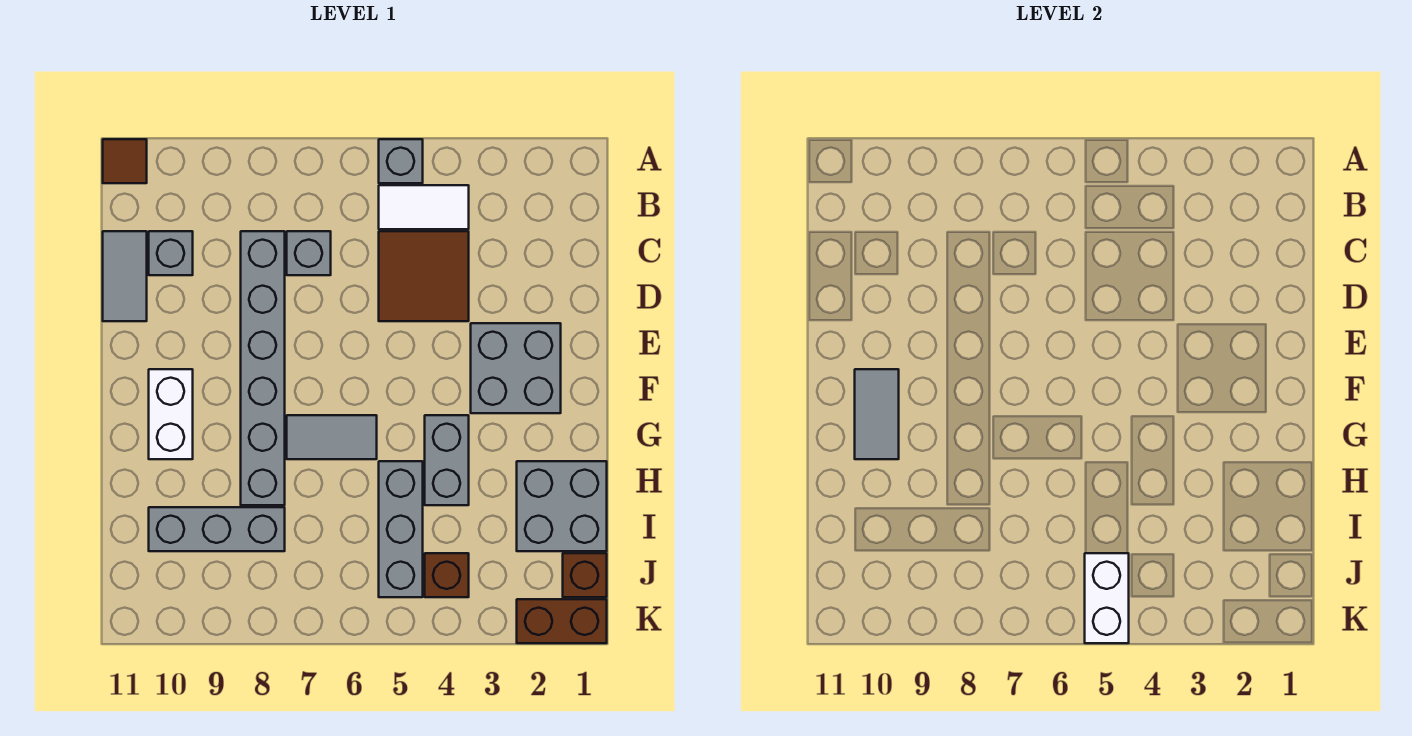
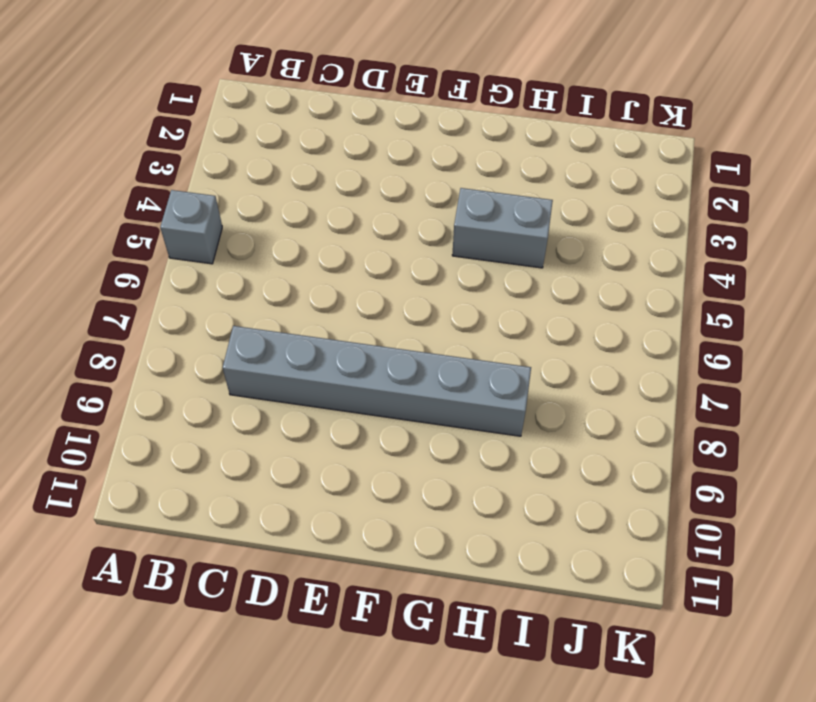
none -> brown 1x1 tile [103,139,147,183]
none -> white 1x2 tile [379,185,469,229]
none -> brown 2x2 tile [379,231,469,321]

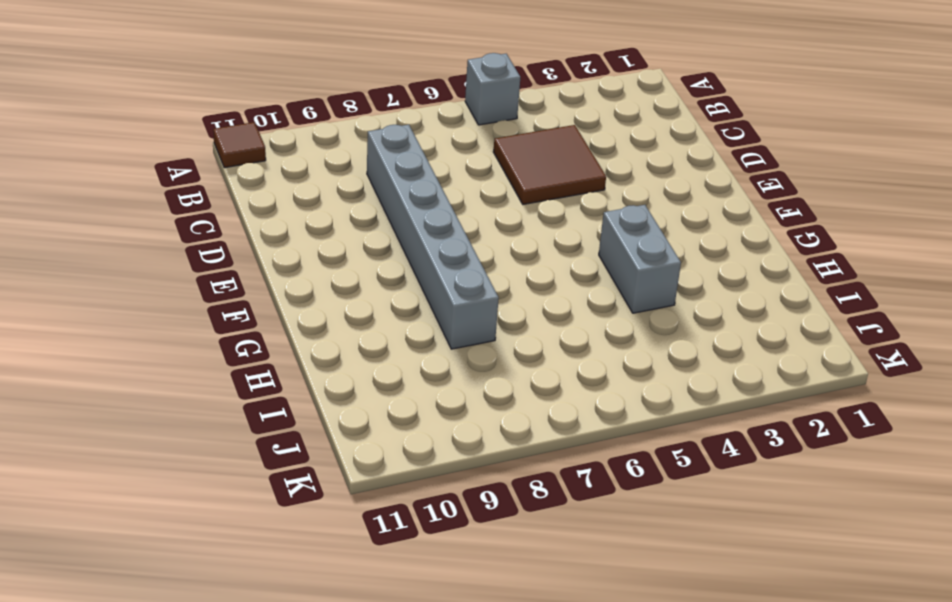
none -> white 1x2 tile [379,185,469,229]
none -> grey 1x1 brick [287,231,331,275]
none -> grey 1x1 brick [149,231,193,275]

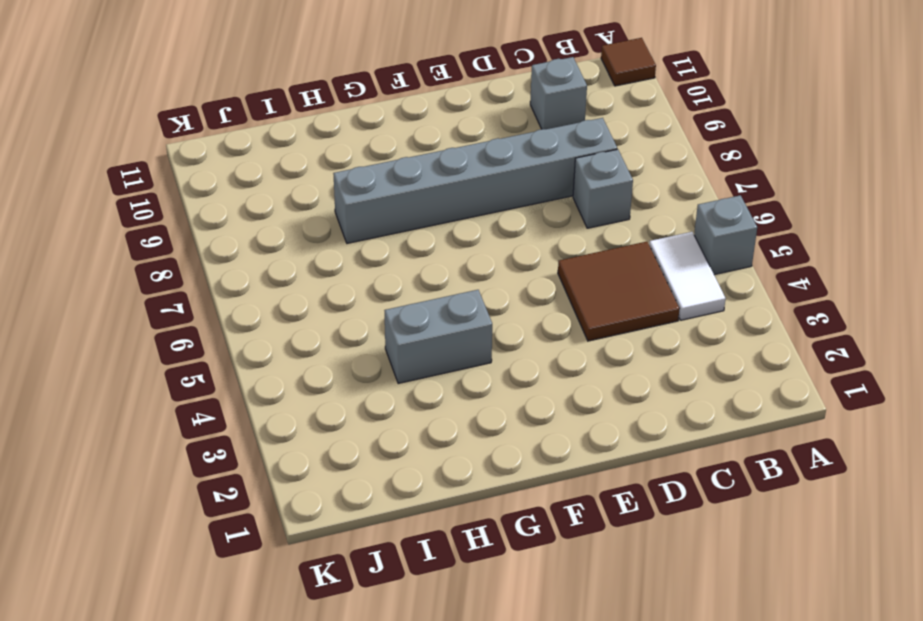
none -> grey 1x2 tile [103,231,147,321]
none -> grey 2x2 brick [471,323,561,413]
none -> white 1x2 brick [149,369,193,459]

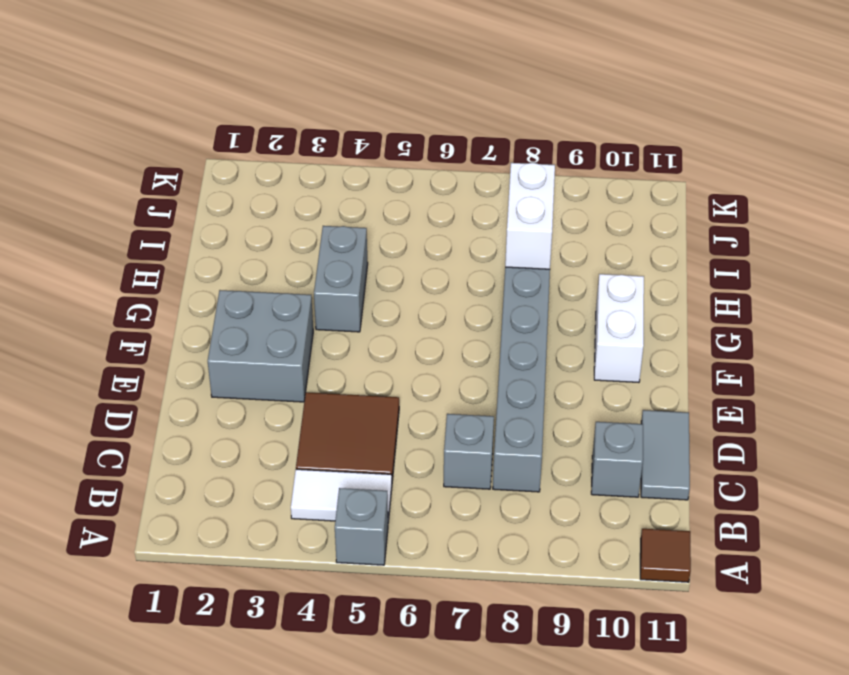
white 1x2 brick [505,163,555,269] -> white 1x2 brick moved to [1085,553,1129,643]
none -> grey 1x2 tile [287,415,377,459]
none -> grey 2x2 brick [517,461,607,551]
none -> grey 1x3 brick [379,461,423,597]

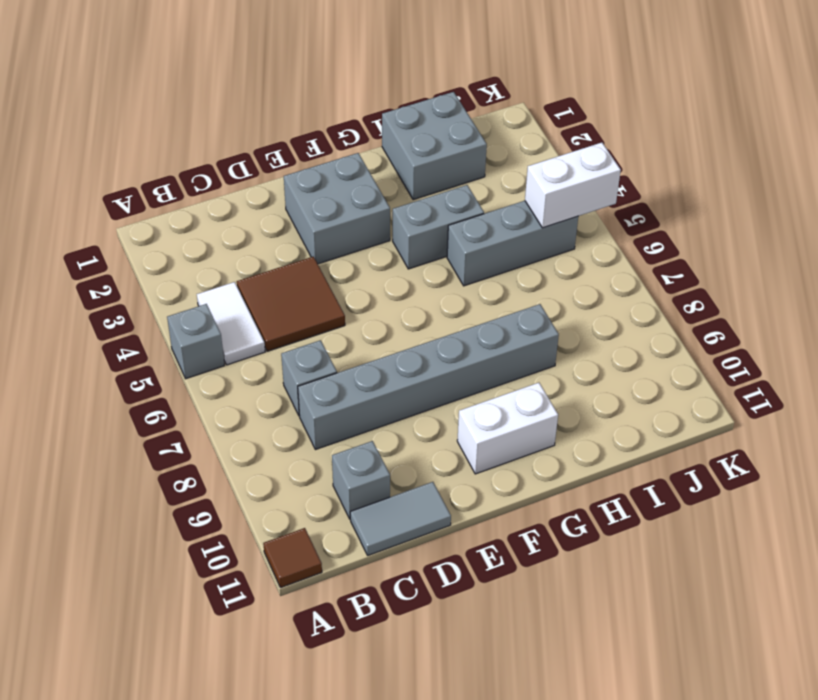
none -> grey 1x2 tile [287,415,377,459]
none -> grey 1x3 brick [149,507,285,551]
none -> brown 1x1 brick [563,553,607,597]

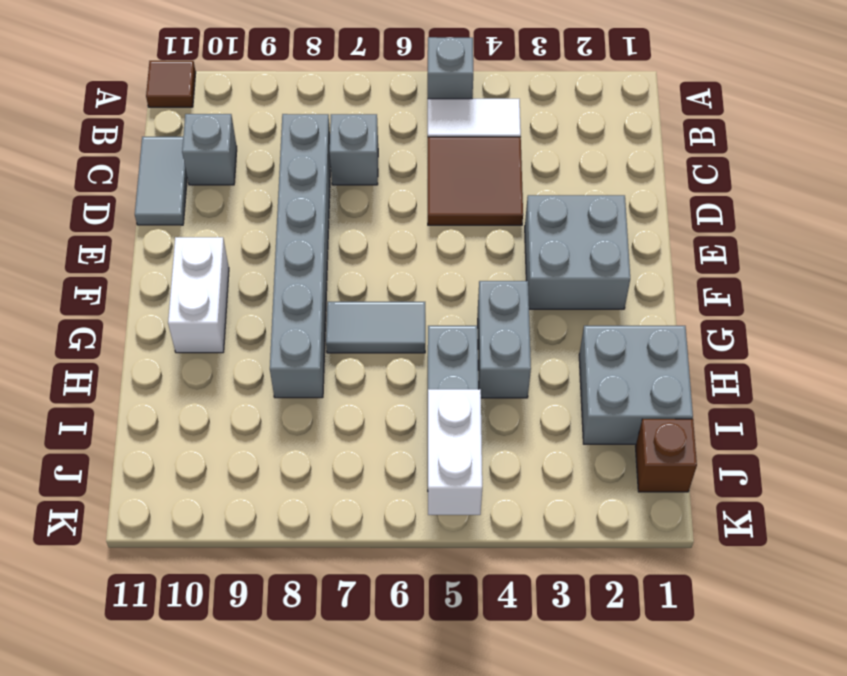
none -> grey 1x3 brick [149,507,285,551]
none -> brown 1x1 brick [425,553,469,597]
none -> brown 1x2 brick [517,599,607,643]

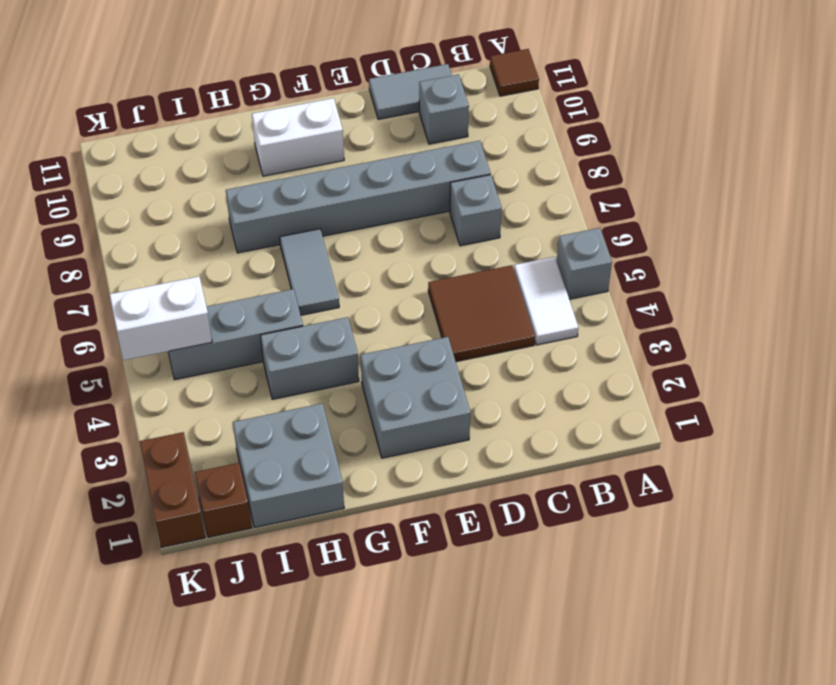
none -> grey 1x3 brick [149,507,285,551]
none -> brown 1x1 brick [425,553,469,597]
none -> grey 1x2 tile [855,369,899,459]

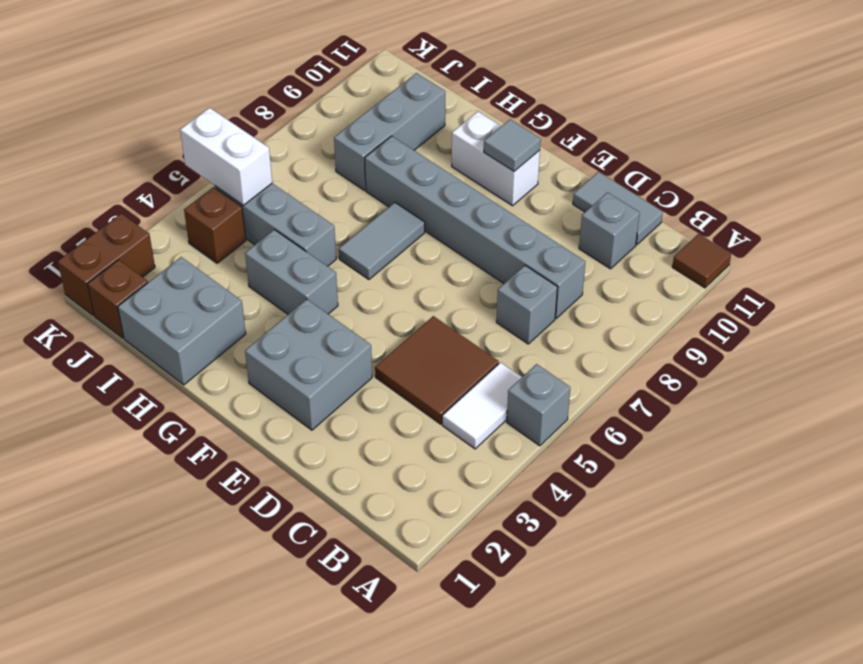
grey 1x1 tile [484,120,541,171] -> grey 1x2 tile [855,369,899,459]

